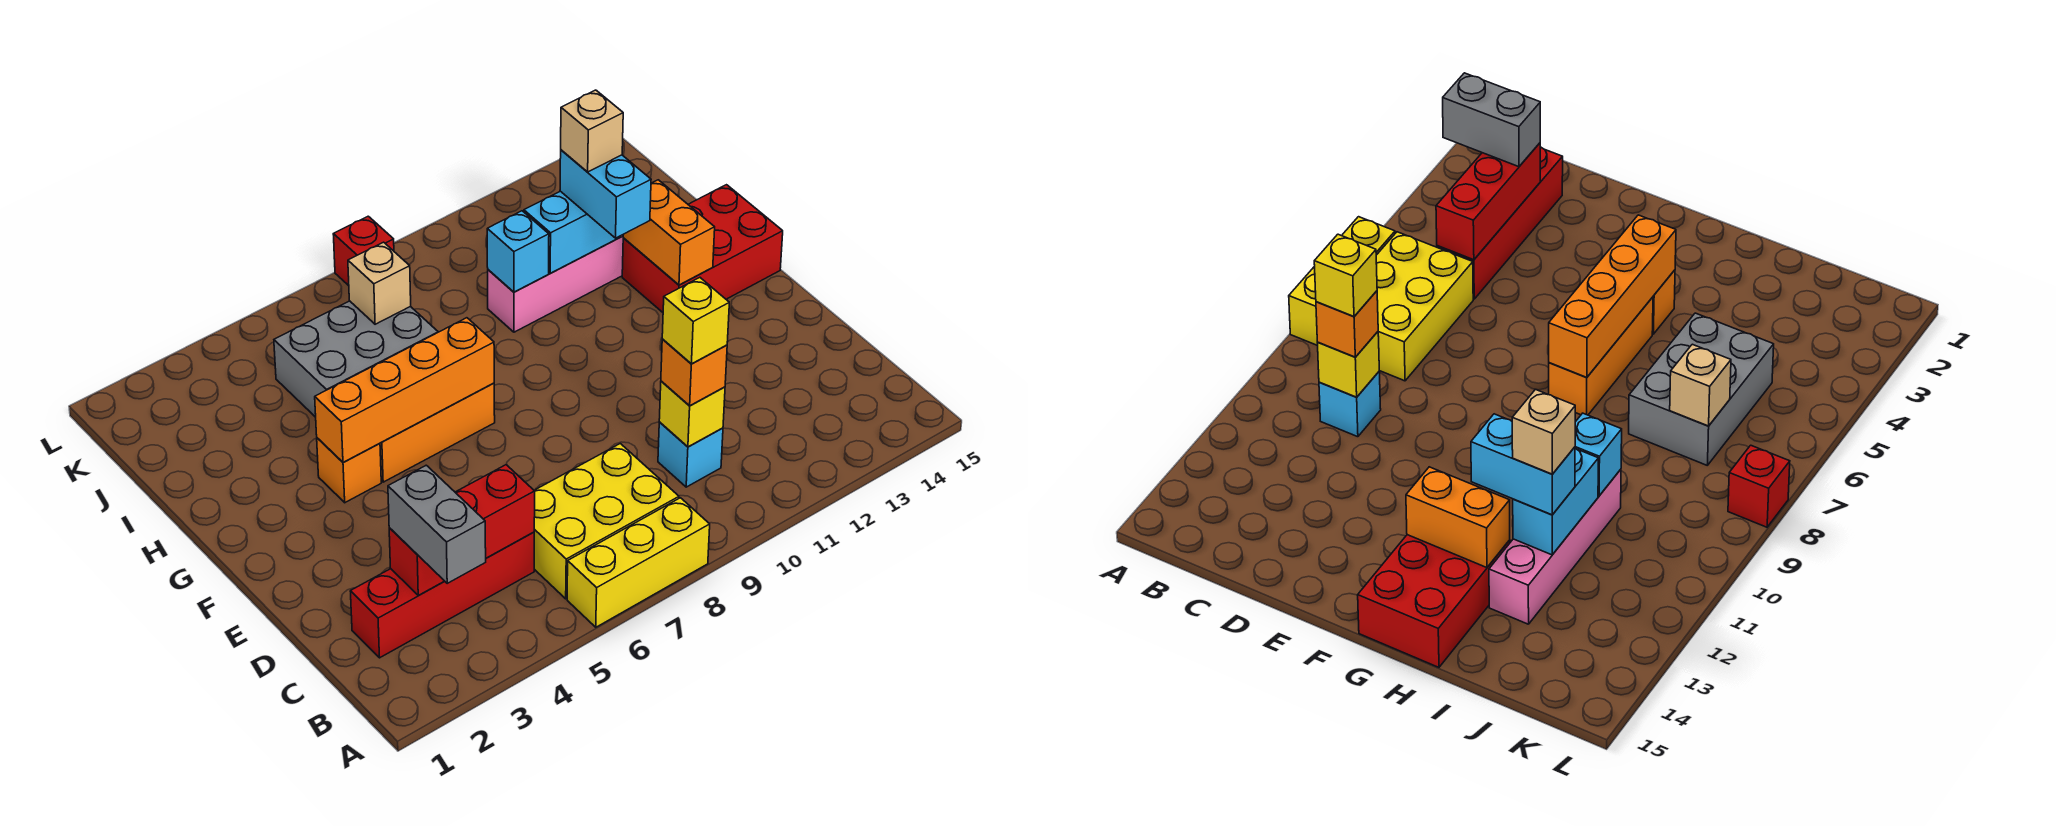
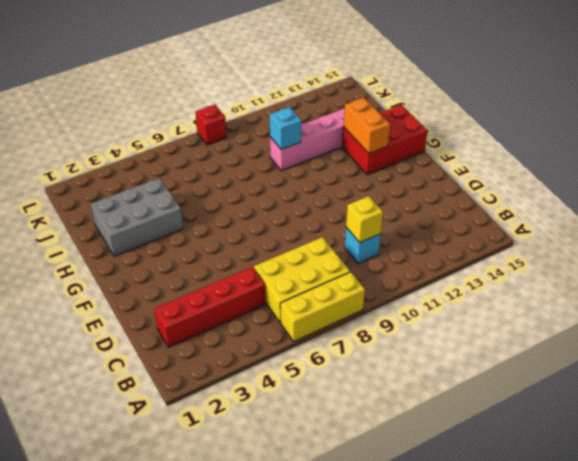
grey 2x3 brick [91,178,183,256] -> grey 2x3 brick moved to [274,301,438,417]
none -> orange 1x1 brick [317,438,381,503]
none -> orange 1x3 brick [380,383,495,482]
none -> red 1x3 brick [389,465,535,596]

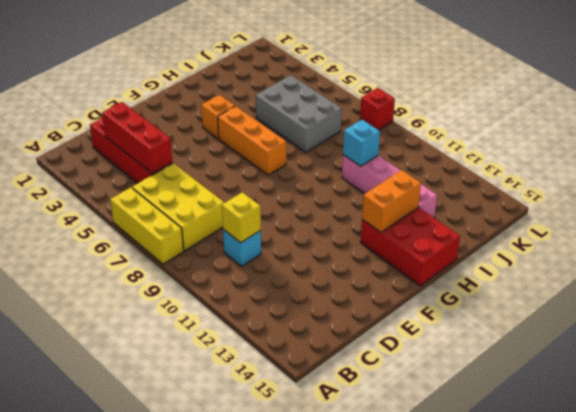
none -> orange 1x4 brick [315,318,494,463]
none -> cyan 1x2 brick [524,191,620,273]
none -> tan 1x1 brick [348,242,411,324]

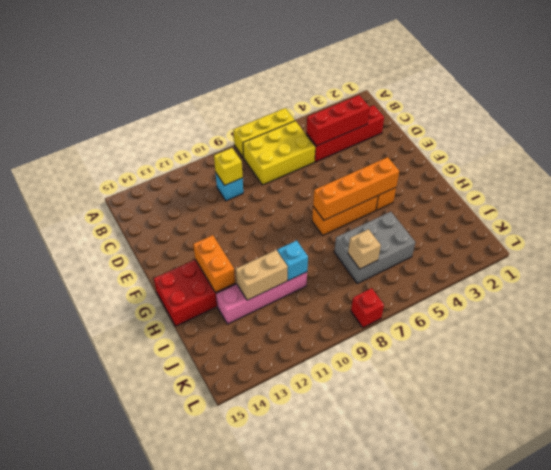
tan 1x2 brick [236,250,288,300] -> cyan 1x2 brick [524,191,620,273]
none -> grey 1x2 brick [388,465,486,583]
none -> orange 1x1 brick [661,339,727,406]
none -> cyan 1x2 brick [560,150,651,238]

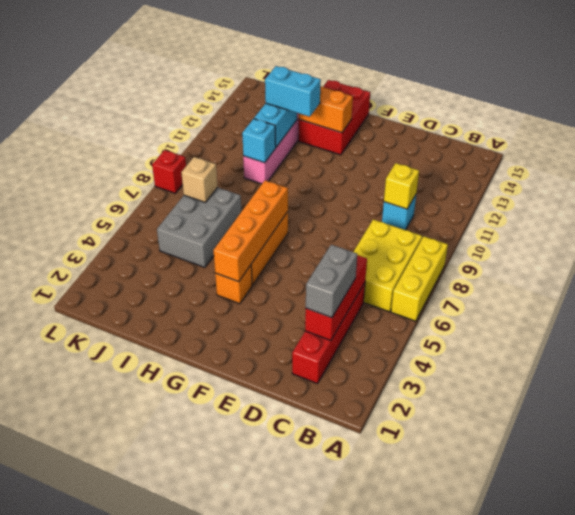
grey 1x2 brick [306,245,357,318] -> grey 1x2 brick turned to [388,465,486,583]
none -> orange 1x1 brick [661,339,727,406]
none -> yellow 1x1 brick [662,278,729,364]
none -> tan 1x1 brick [561,90,623,172]

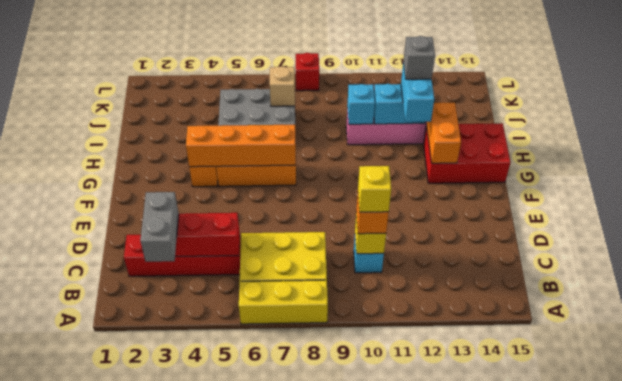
grey 1x1 brick [403,36,435,79] -> tan 1x1 brick [561,90,623,172]

